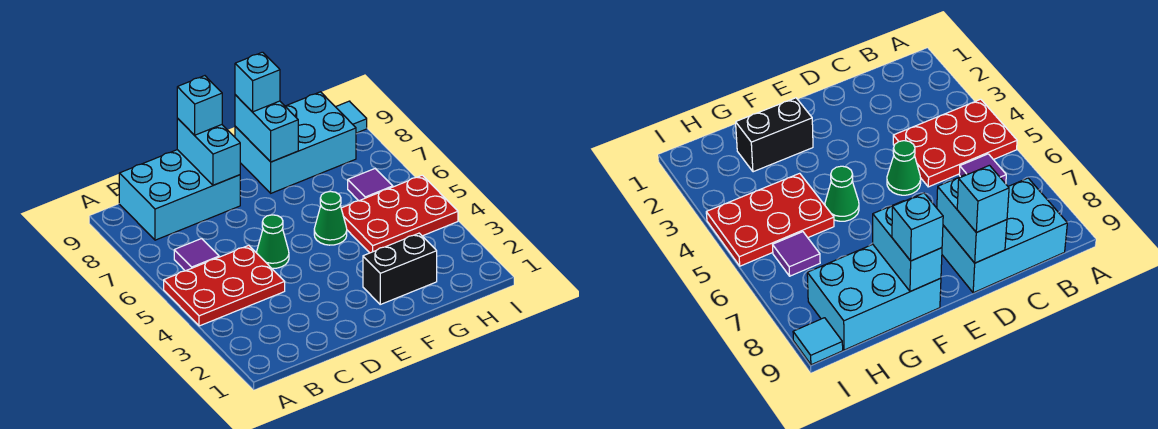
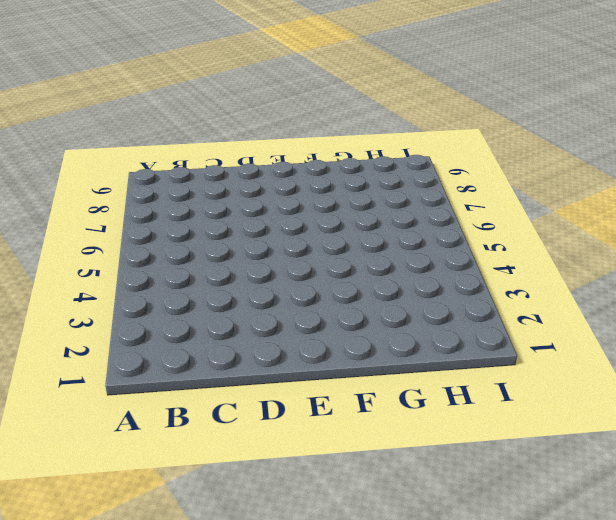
none -> red 2x3 plate [164,245,285,326]
none -> purple 1x1 tile [174,239,219,271]
none -> cyan 2x3 brick [119,150,240,240]

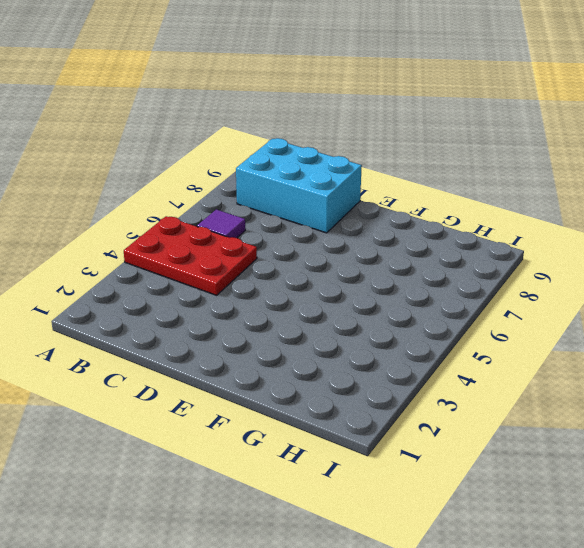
none -> green 1x1 cone [257,215,289,269]
none -> black 1x2 brick [363,233,437,304]
none -> green 1x1 cone [314,191,347,245]

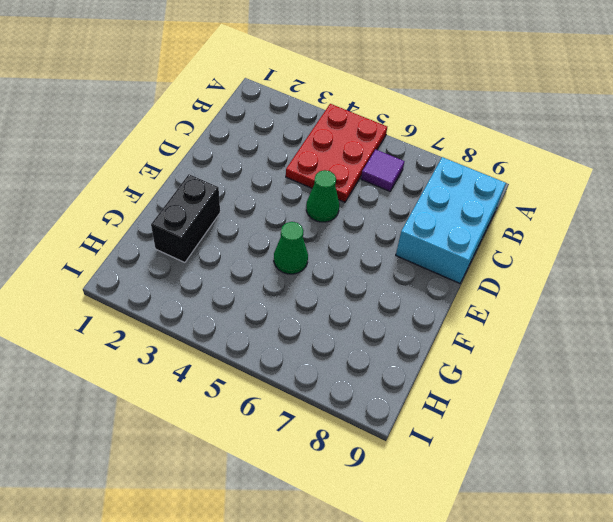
none -> cyan 2x3 brick [235,92,356,193]
none -> red 2x3 plate [341,175,458,253]
none -> purple 1x1 tile [348,169,393,201]

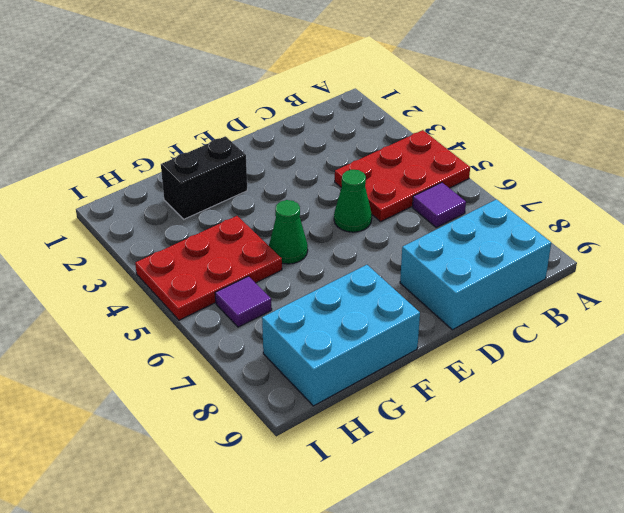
none -> cyan 1x1 tile [336,101,367,133]
none -> cyan 1x2 brick [177,118,240,185]
none -> cyan 1x2 brick [235,95,298,162]

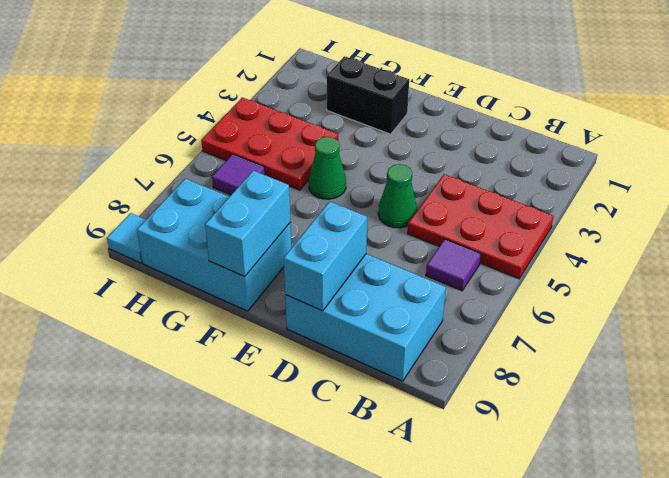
none -> cyan 1x1 brick [177,76,222,135]
none -> cyan 1x1 brick [235,52,280,112]

